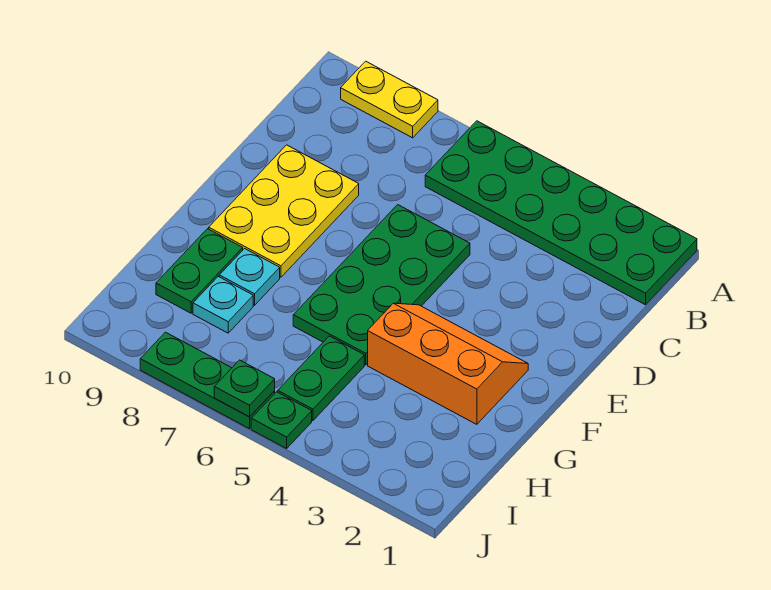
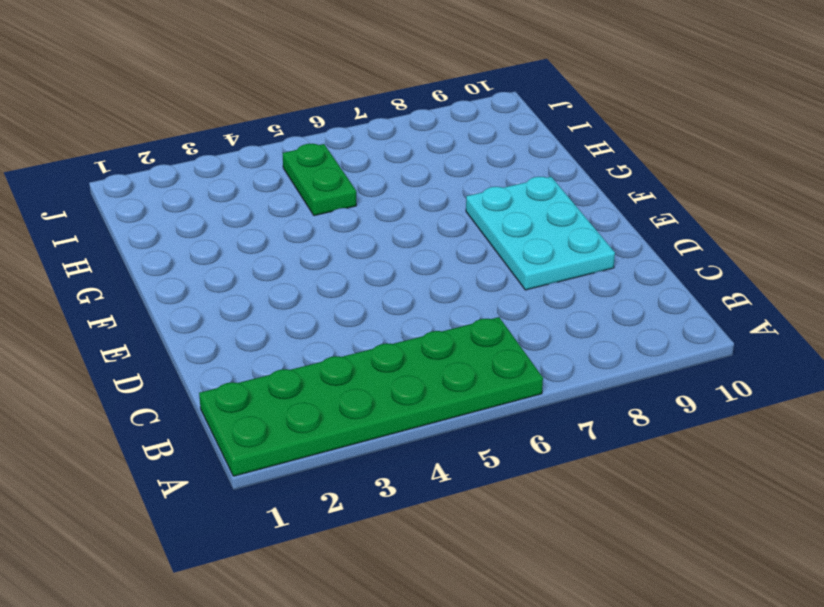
cyan 2x3 plate [466,177,615,290] -> yellow 2x3 plate [209,145,359,277]
none -> yellow 1x2 plate [341,61,438,138]
none -> green 2x4 plate [293,205,470,365]
none -> orange 2x3 slope [368,303,528,424]

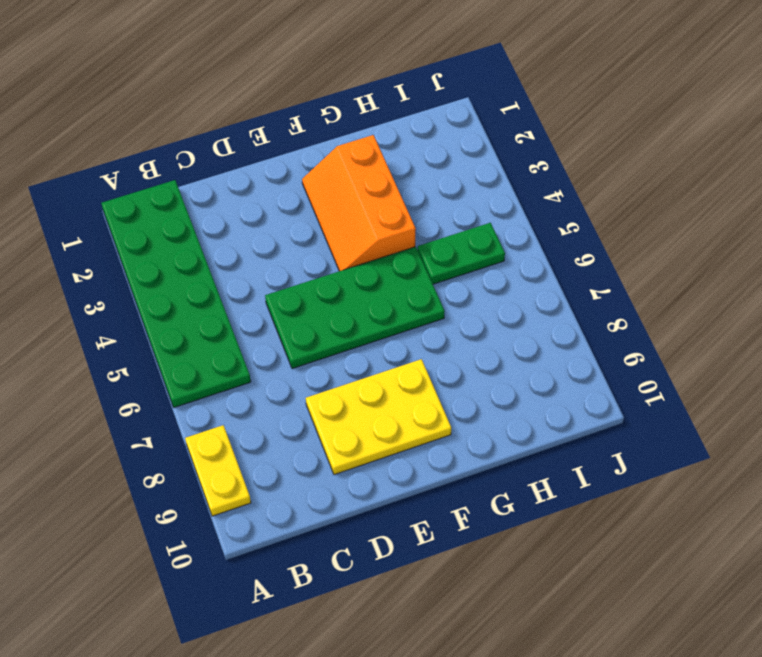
none -> cyan 1x1 plate [219,249,280,305]
none -> green 1x2 plate [156,229,243,313]
none -> cyan 1x1 plate [193,277,253,333]

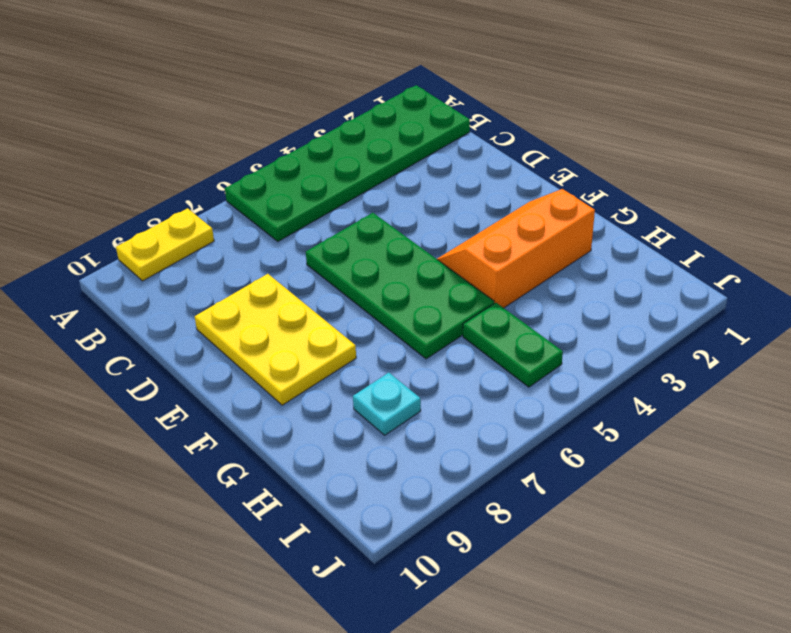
none -> cyan 1x1 plate [219,249,280,305]
none -> green 1x2 plate [156,229,243,313]
none -> green 1x1 plate [251,392,312,449]

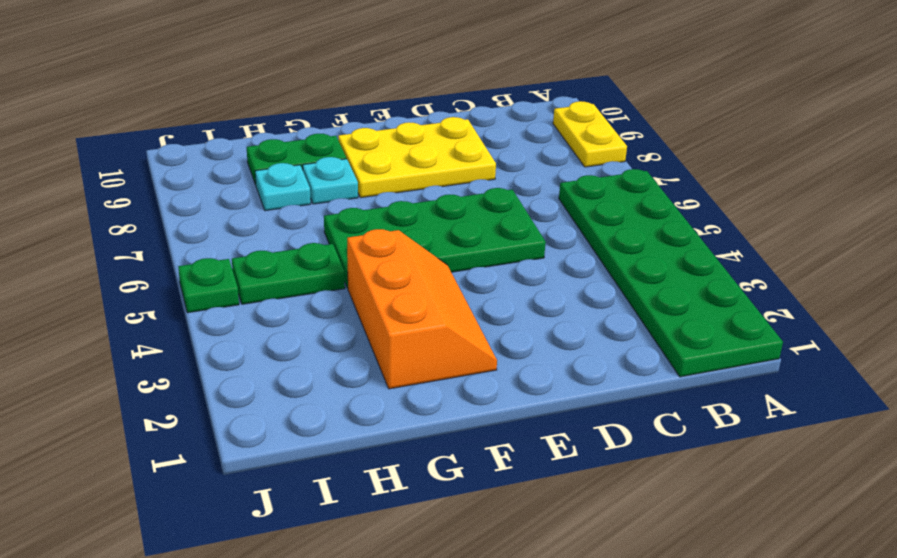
none -> green 1x3 plate [140,332,275,429]
none -> green 1x1 plate [214,360,275,417]

